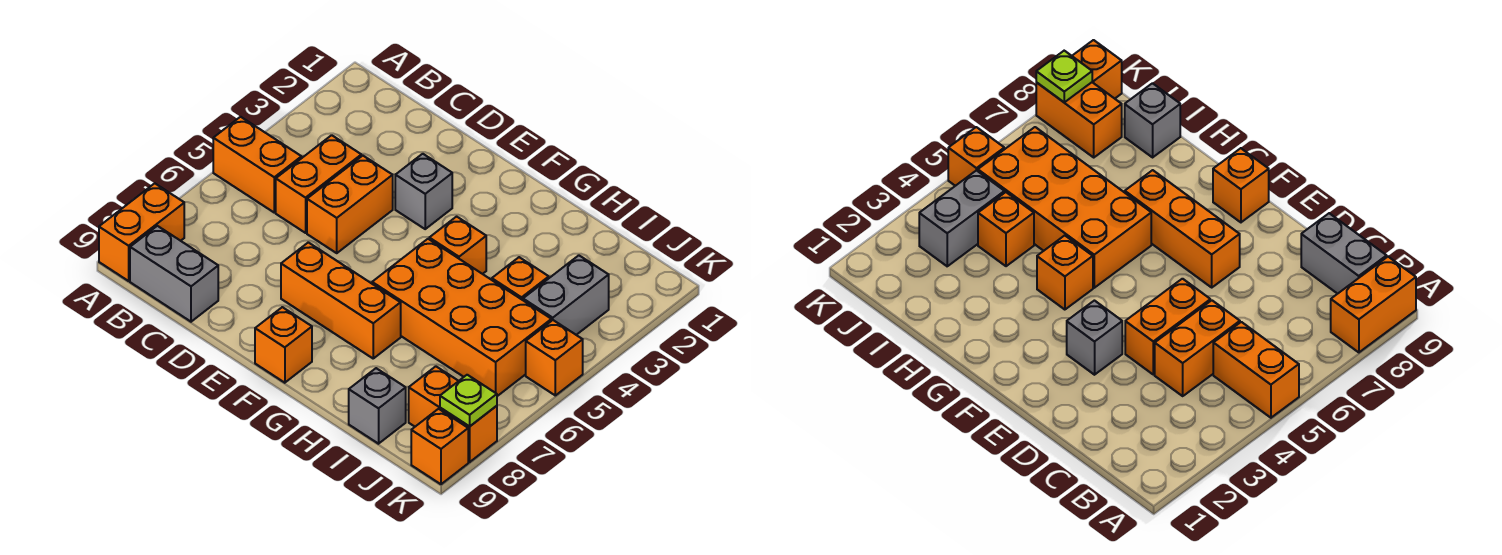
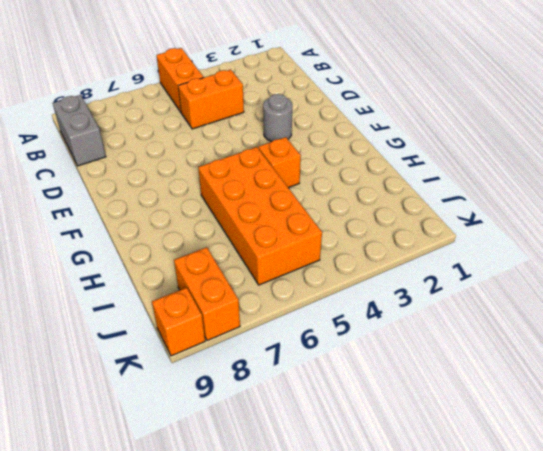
grey 1x1 round brick [263,94,292,142] -> grey 1x1 brick [395,154,452,229]
none -> orange 1x2 brick [99,183,184,281]
none -> orange 1x2 brick [307,156,393,253]
none -> orange 1x3 brick [281,242,401,358]

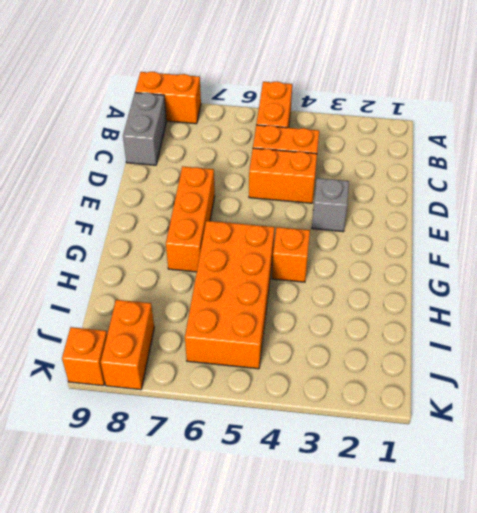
none -> orange 1x1 brick [255,307,312,383]
none -> orange 1x1 brick [492,257,549,300]
none -> grey 1x1 brick [349,368,406,444]

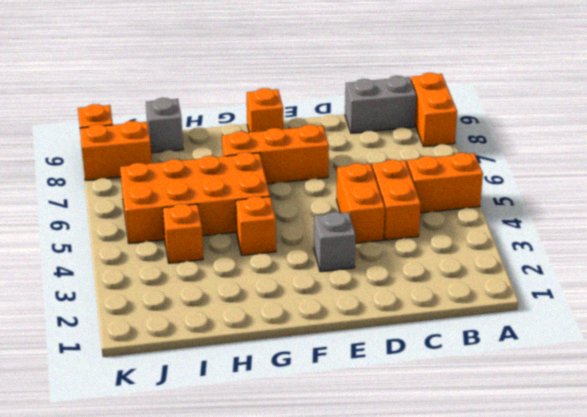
none -> grey 1x2 brick [523,255,609,335]
none -> orange 1x1 brick [526,320,583,395]
none -> lime 1x1 plate [440,375,497,427]

